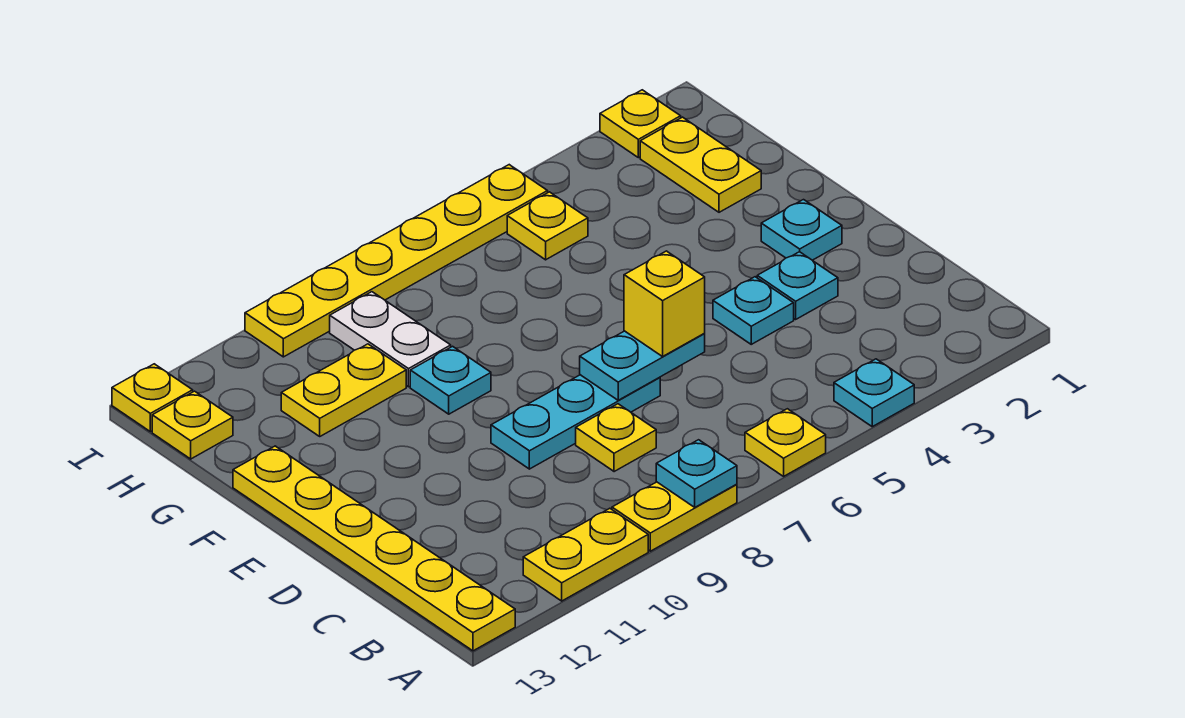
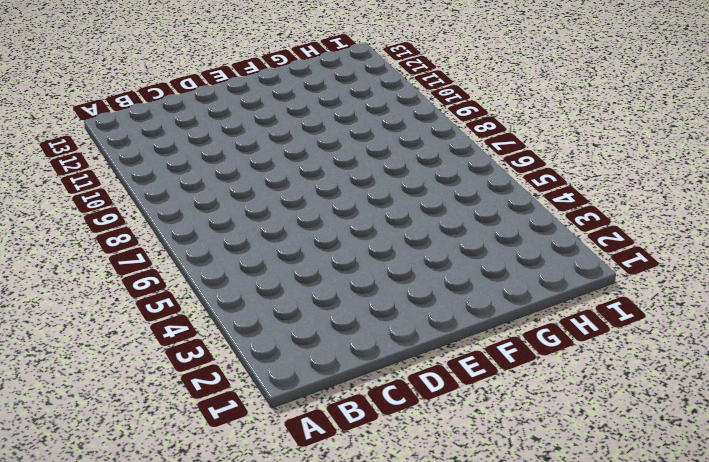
none -> cyan 1x1 plate [834,359,914,427]
none -> yellow 1x1 plate [745,409,826,476]
none -> yellow 1x2 plate [612,482,737,551]

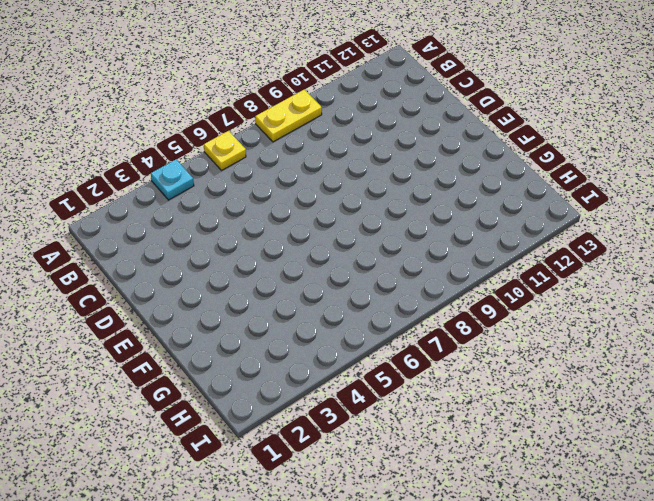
none -> yellow 1x2 plate [523,508,648,601]
none -> yellow 1x6 plate [233,446,515,651]
none -> yellow 1x1 plate [576,404,656,472]

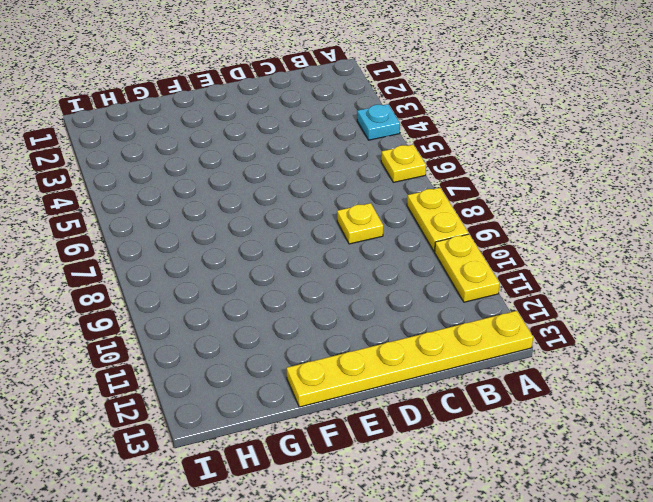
none -> cyan 1x1 plate [757,252,838,319]
none -> cyan 1x1 plate [713,277,794,344]
none -> cyan 1x3 plate [491,375,660,469]

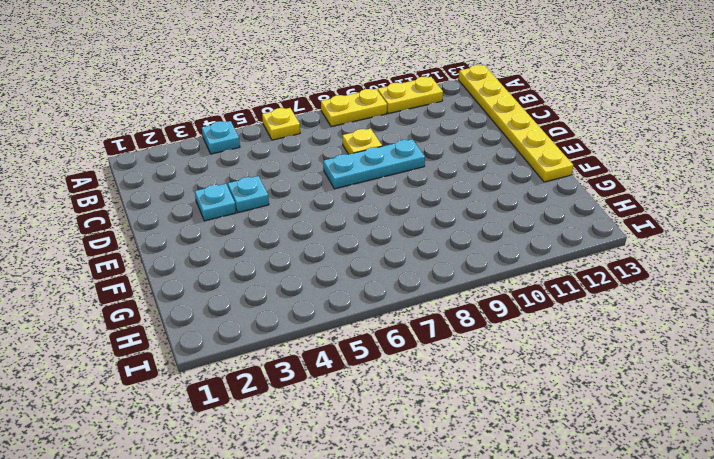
none -> cyan 1x1 plate [761,200,842,260]
none -> cyan 1x1 plate [410,346,491,414]
none -> yellow 1x2 plate [640,117,761,212]

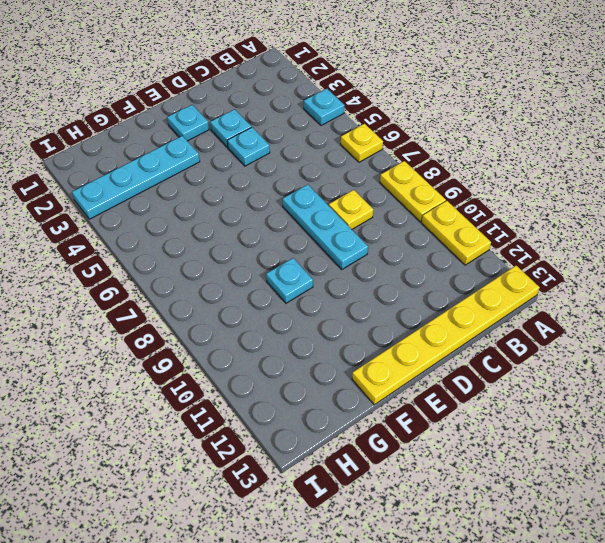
cyan 1x4 plate [72,136,200,219] -> none
none -> yellow 1x2 plate [640,117,761,212]
none -> white 1x2 plate [330,292,451,387]
none -> yellow 1x2 plate [281,344,406,436]

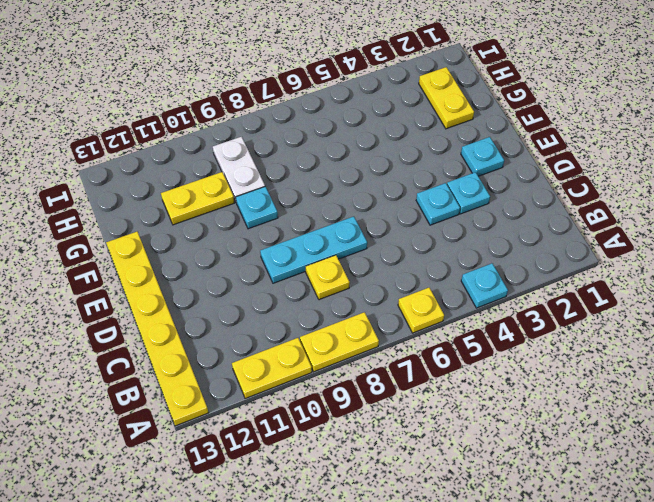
none -> yellow 1x1 plate [507,192,588,260]
none -> yellow 1x1 plate [152,391,233,459]
none -> yellow 1x1 plate [600,90,681,158]

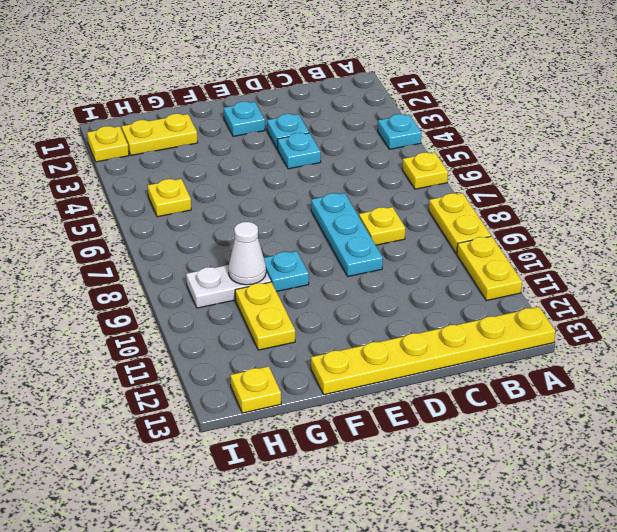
white 1x1 cone [228,222,266,285] -> none
none -> yellow 1x6 plate [245,165,548,357]
none -> yellow 1x1 plate [112,364,193,432]
none -> cyan 1x1 plate [656,440,737,507]

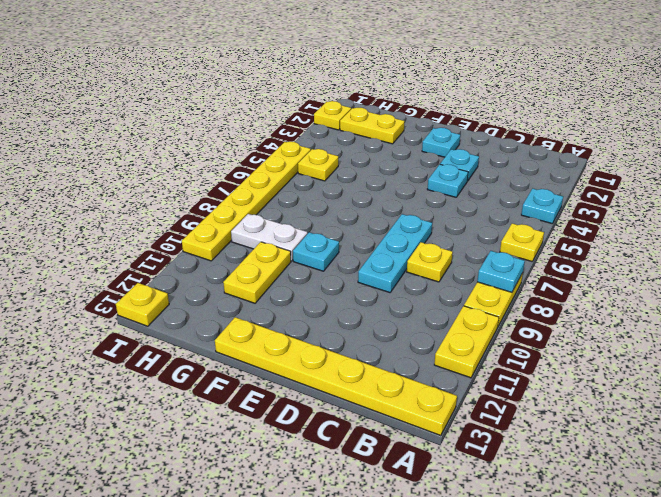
none -> yellow 1x1 plate [152,391,233,459]
none -> cyan 1x2 plate [580,331,705,400]
none -> yellow 1x1 brick [624,251,705,357]

